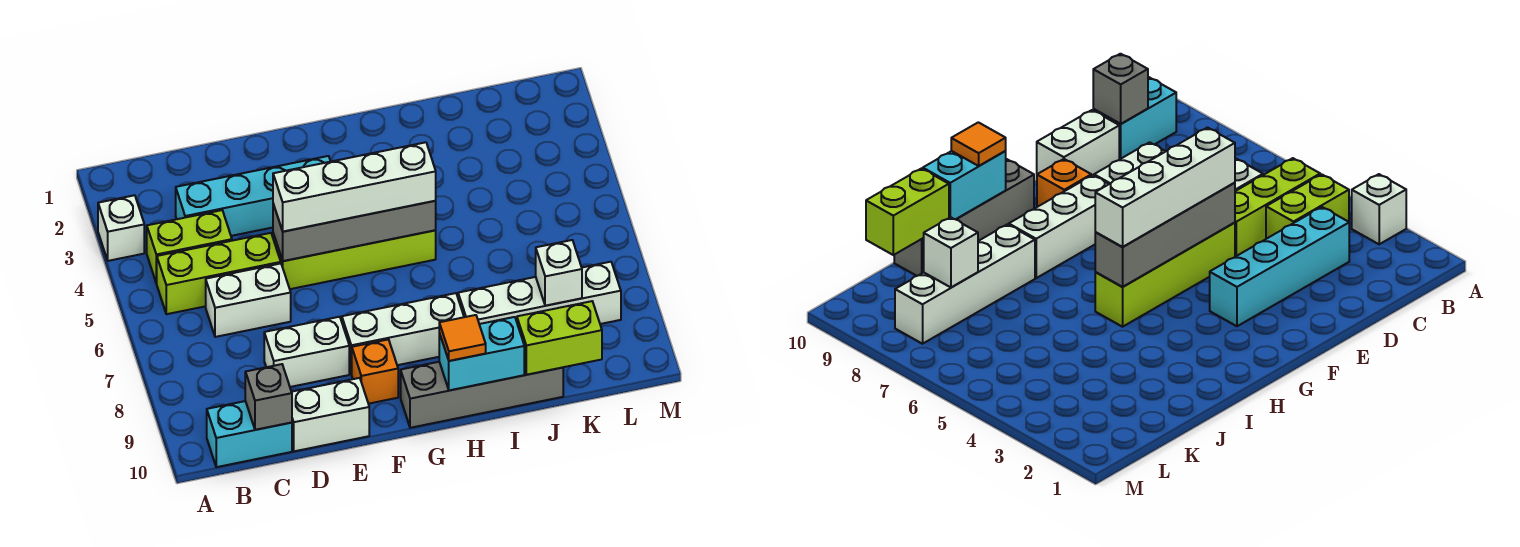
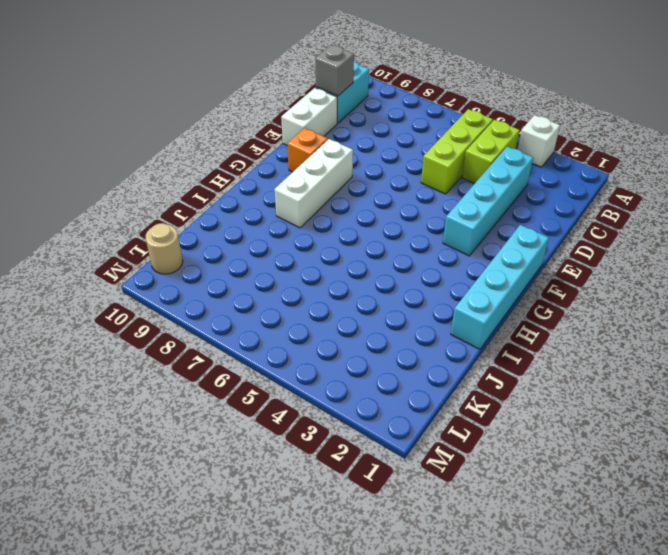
cyan 1x4 brick [451,225,549,349] -> none
tan 1x1 round brick [146,223,183,274] -> none
none -> white 1x2 brick [206,263,291,337]
none -> white 1x2 brick [264,317,349,387]
none -> lime 1x4 brick [273,230,436,289]

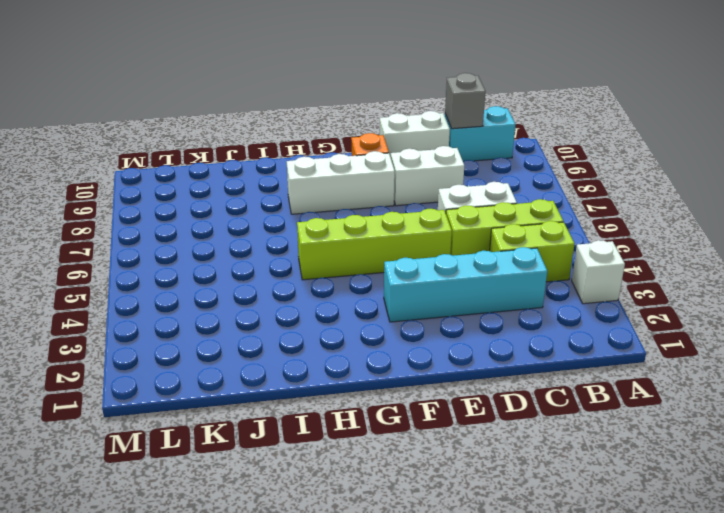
none -> grey 1x4 brick [401,362,563,428]
none -> white 1x4 brick [458,262,621,324]
none -> grey 1x4 brick [273,201,436,261]

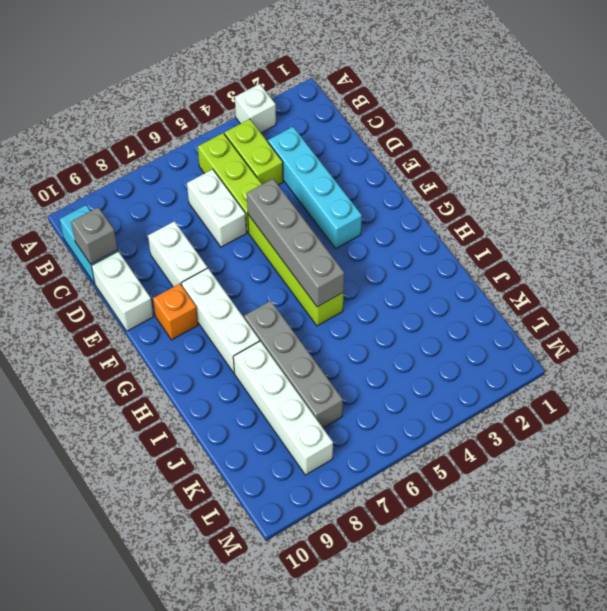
grey 1x4 brick [244,301,343,428] -> grey 1x4 brick moved to [401,362,563,428]
none -> cyan 1x2 brick [439,317,524,390]
none -> lime 1x2 brick [517,301,602,375]
none -> white 1x1 brick [536,240,582,306]

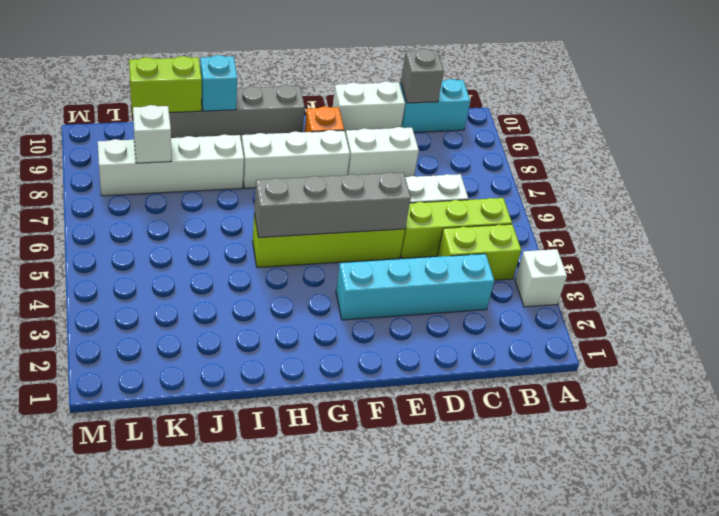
cyan 1x1 brick [200,55,237,111] -> cyan 1x2 brick [439,317,524,390]
none -> white 1x4 brick [273,142,436,232]
none -> orange 1x1 tile [439,315,486,361]

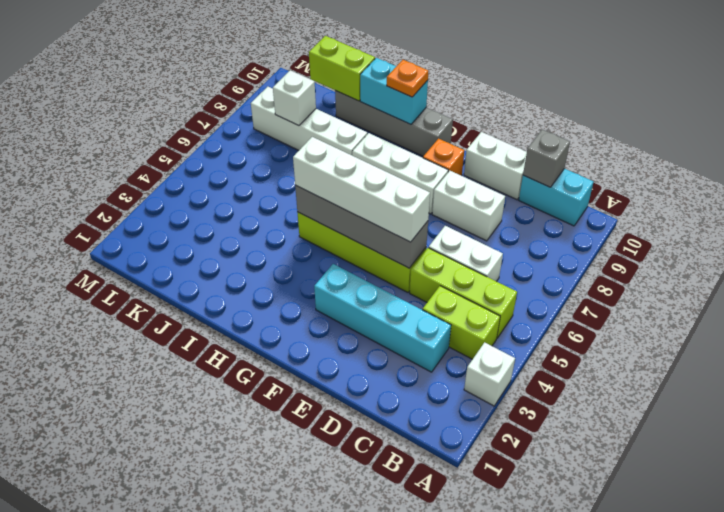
orange 1x1 plate [387,60,428,97] -> orange 1x1 tile [439,315,486,361]

